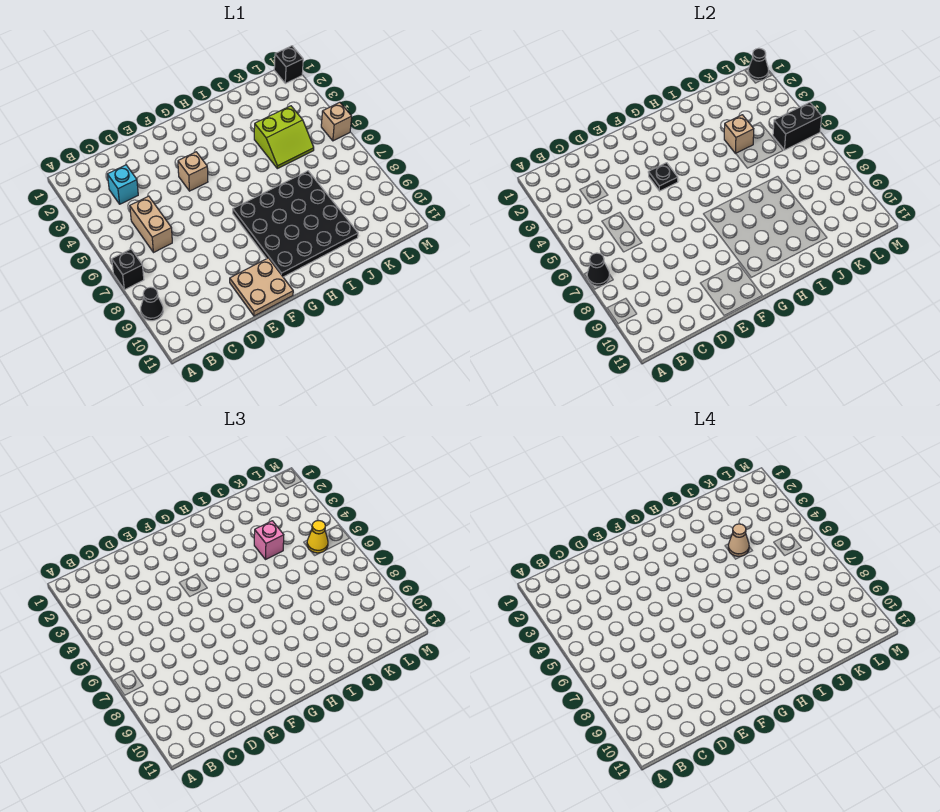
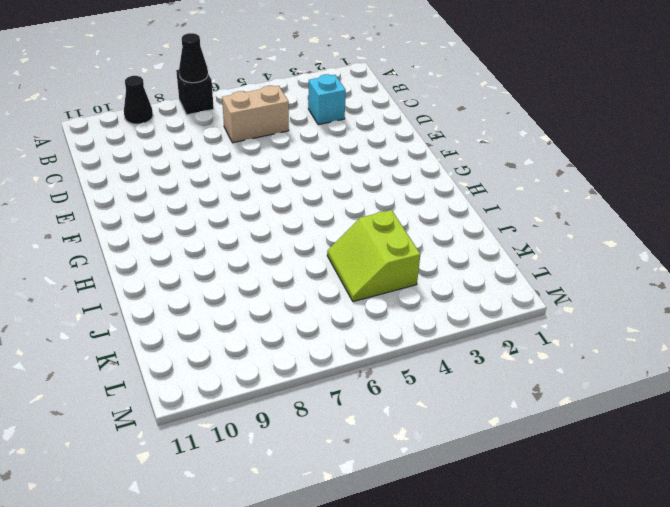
none -> tan 2x2 plate [230,258,293,316]
none -> tan 1x1 brick [178,152,208,191]
none -> black 4x4 plate [233,171,358,277]

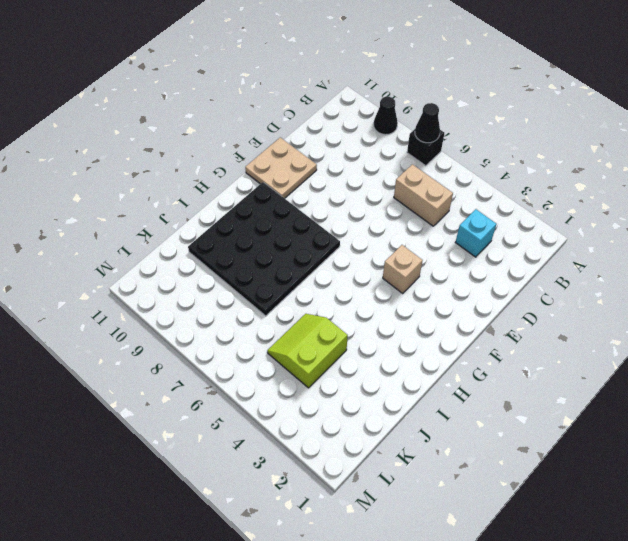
none -> black 1x1 brick [274,46,303,83]
none -> tan 1x1 brick [321,102,352,141]
none -> black 1x1 plate [648,163,678,191]

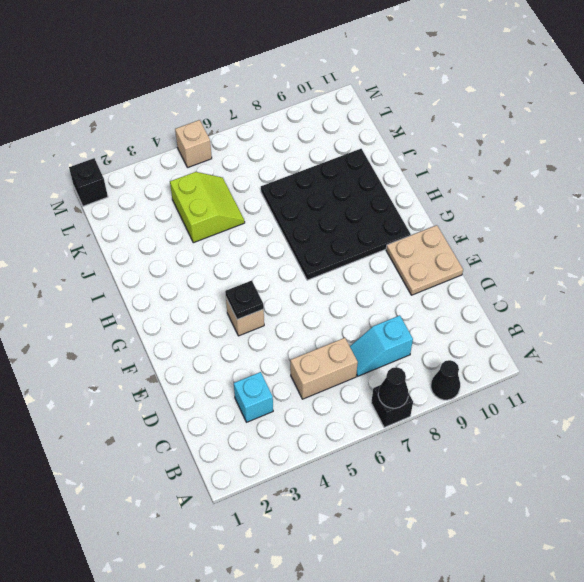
cyan 1x2 slope [350,315,413,376] -> none
none -> tan 1x1 brick [724,115,754,153]
none -> black 1x2 brick [773,102,822,150]
none -> black 1x1 cone [748,48,769,80]

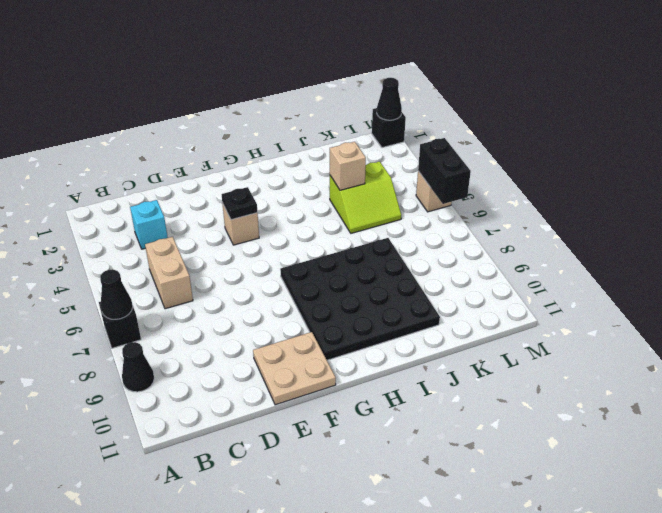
black 1x2 brick [418,138,471,204] -> black 1x2 brick turned to [773,102,822,150]
none -> pink 1x1 brick [254,521,284,560]
none -> yellow 1x1 cone [307,521,328,553]
none -> tan 1x1 cone [728,524,749,556]

